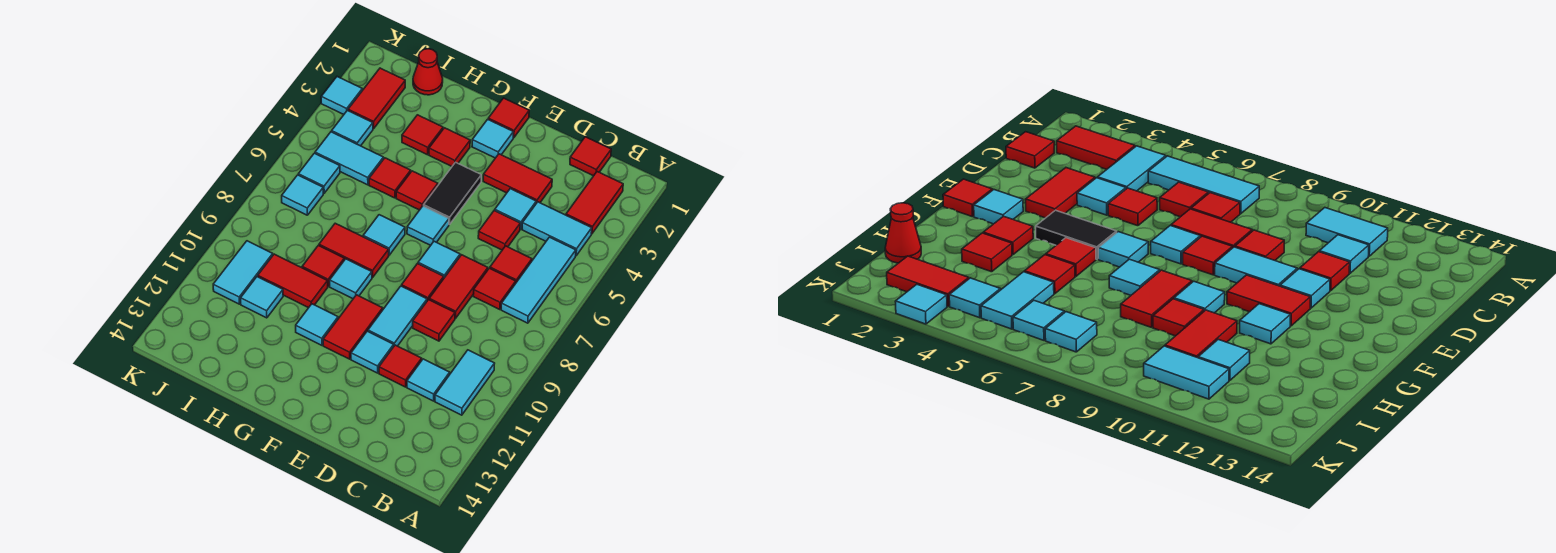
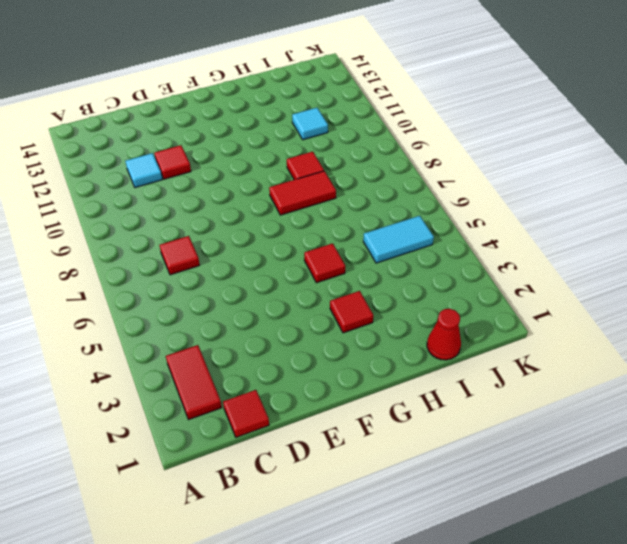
none -> cyan 1x2 tile [522,202,592,256]
none -> cyan 1x3 tile [501,237,576,323]
none -> cyan 1x2 tile [435,350,495,415]
none -> red 1x1 tile [490,246,532,282]

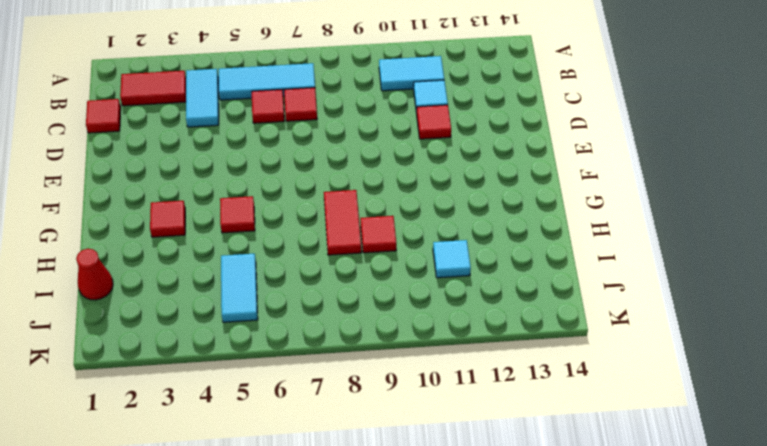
none -> red 1x2 tile [483,154,552,203]
none -> cyan 1x1 tile [495,189,536,229]
none -> red 1x1 tile [478,210,520,250]
none -> red 1x2 tile [429,255,488,318]

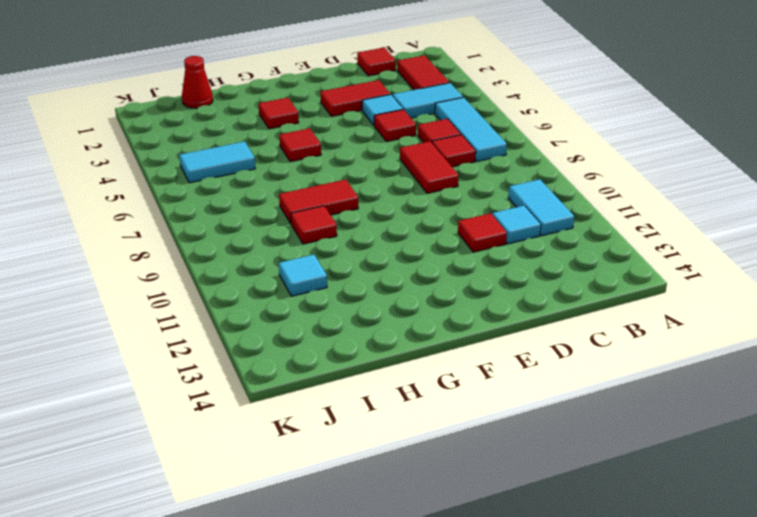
none -> red 1x1 tile [413,300,455,341]
none -> cyan 1x1 tile [418,241,460,278]
none -> red 1x1 tile [402,264,444,301]
none -> cyan 1x2 tile [368,286,427,346]

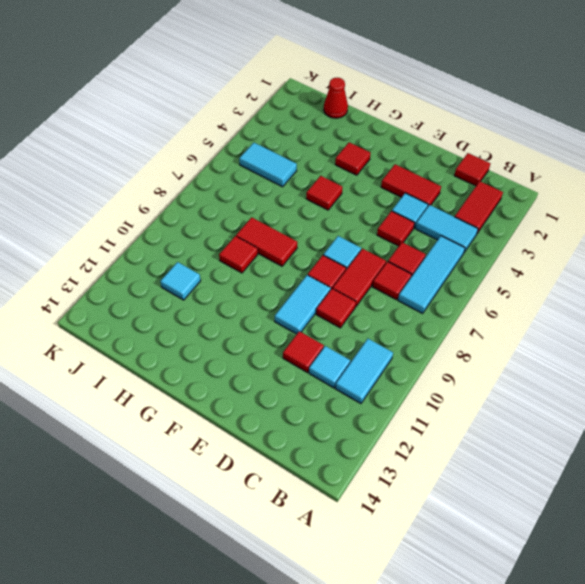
none -> cyan 1x1 tile [351,331,394,373]
none -> red 1x1 tile [488,98,529,138]
none -> cyan 1x1 tile [472,119,513,158]
none -> black 1x2 tile [424,162,481,225]

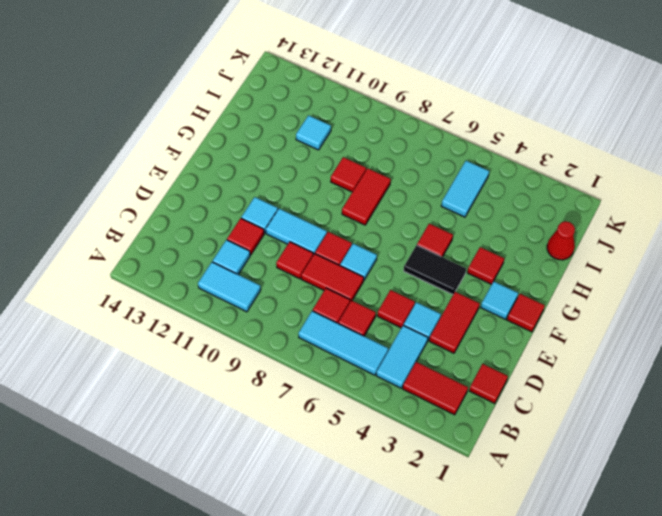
none -> cyan 1x1 tile [407,206,449,245]
none -> red 1x2 tile [323,295,383,359]
none -> cyan 1x1 tile [363,215,405,255]
none -> cyan 1x1 tile [330,259,372,299]

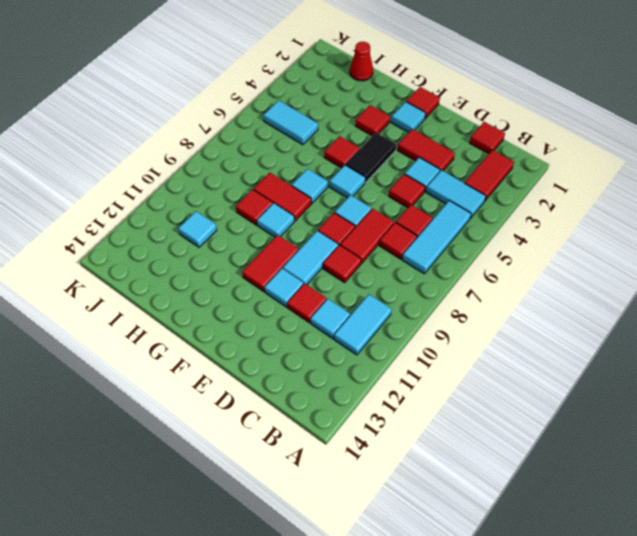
none -> cyan 1x1 tile [296,304,338,345]
none -> red 1x1 tile [402,115,443,155]
none -> red 1x1 tile [369,158,411,198]
none -> red 1x2 tile [258,254,328,308]

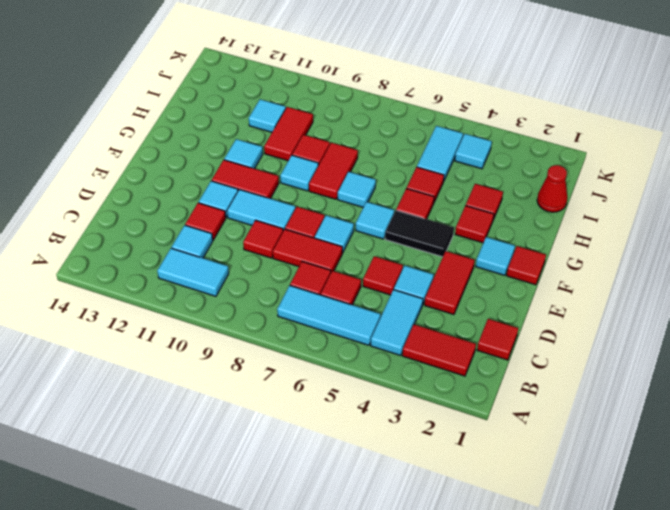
none -> red 1x2 tile [348,68,405,129]
none -> cyan 1x1 tile [298,153,340,193]
none -> cyan 1x1 tile [282,175,323,215]
none -> cyan 1x2 tile [213,241,273,304]

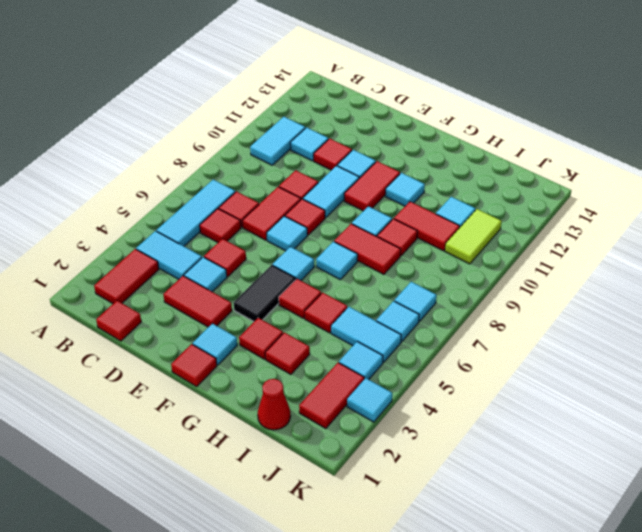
lime 1x2 tile [445,209,502,264] -> cyan 1x2 tile [213,241,273,304]

